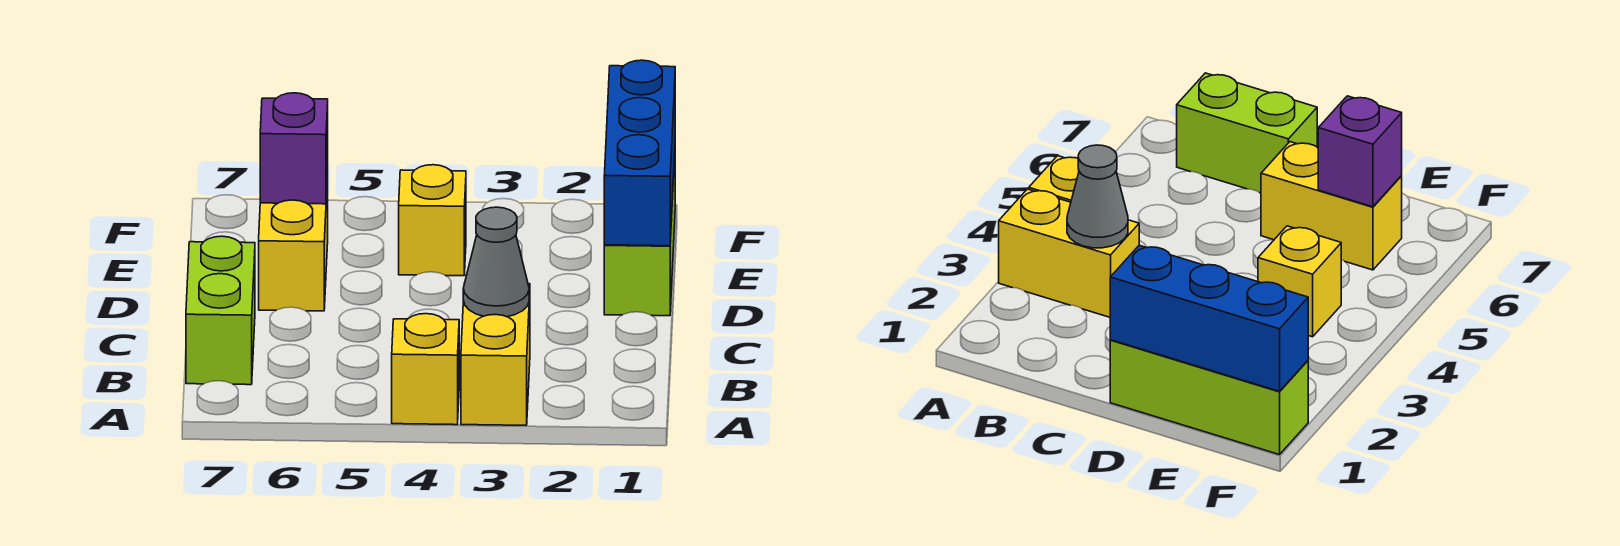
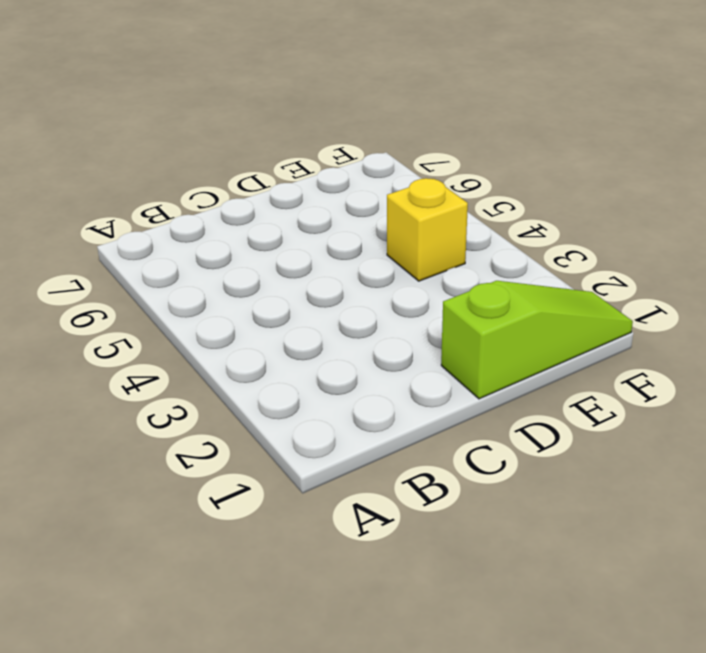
lime 1x3 slope [441,281,633,399] -> lime 1x3 brick [604,156,675,316]
none -> yellow 1x2 brick [461,284,530,425]
none -> yellow 1x1 brick [392,314,459,425]

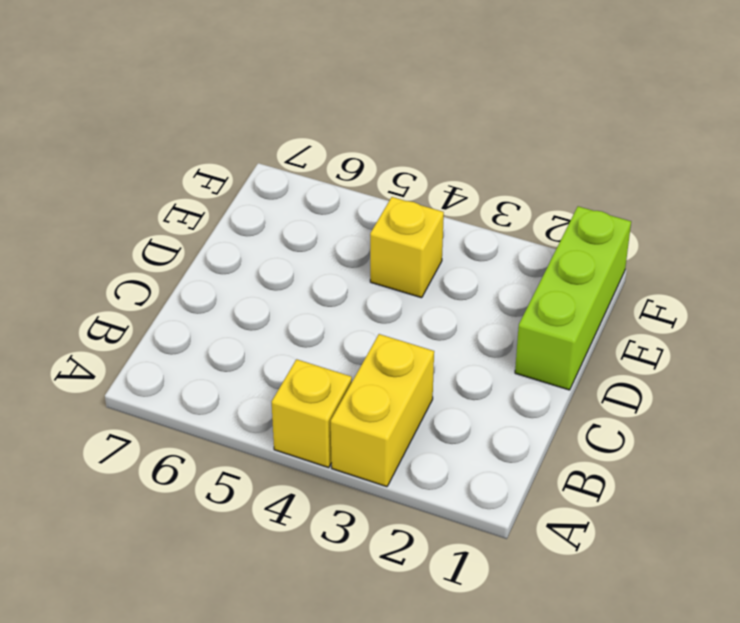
none -> lime 1x2 brick [186,236,255,385]
none -> yellow 1x2 brick [259,175,328,311]

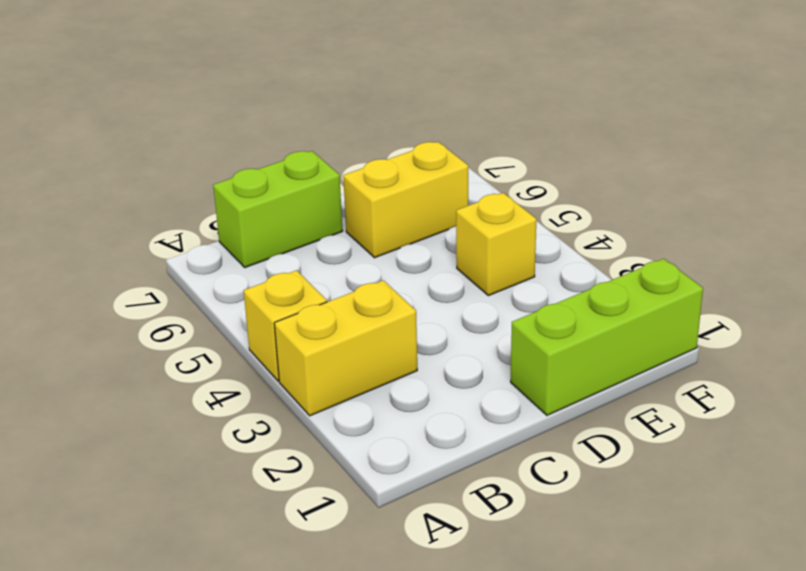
none -> grey 1x1 cone [463,207,529,317]
none -> blue 1x3 brick [604,60,675,246]

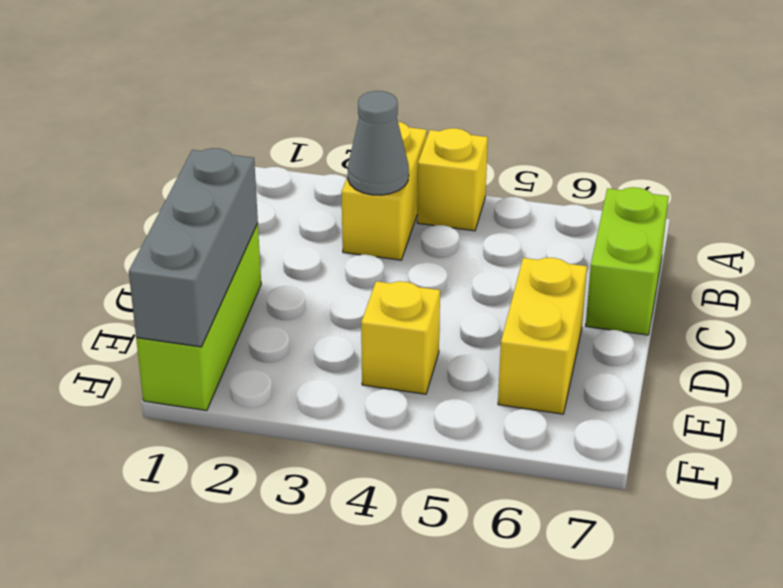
grey 1x3 brick [129,148,258,347] -> blue 1x3 brick [604,60,675,246]
none -> purple 1x1 brick [260,93,328,204]

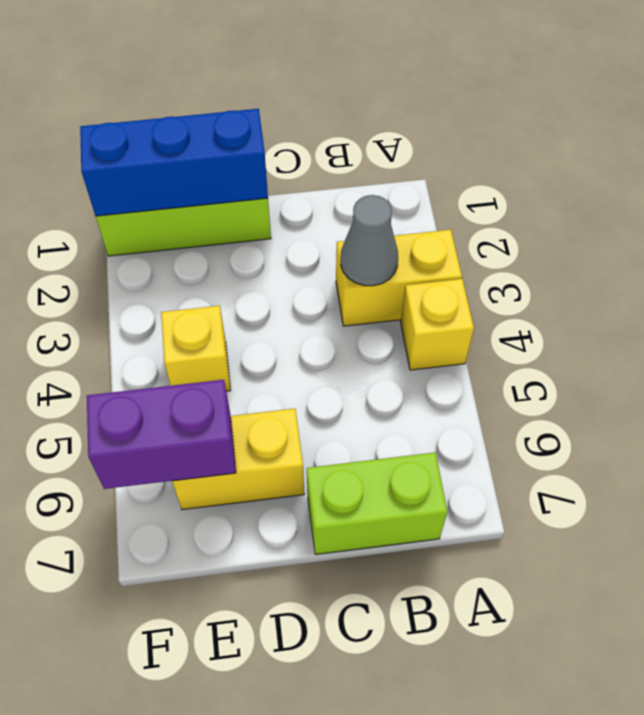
purple 1x2 brick [87,380,236,489] -> purple 1x1 brick [260,93,328,204]

